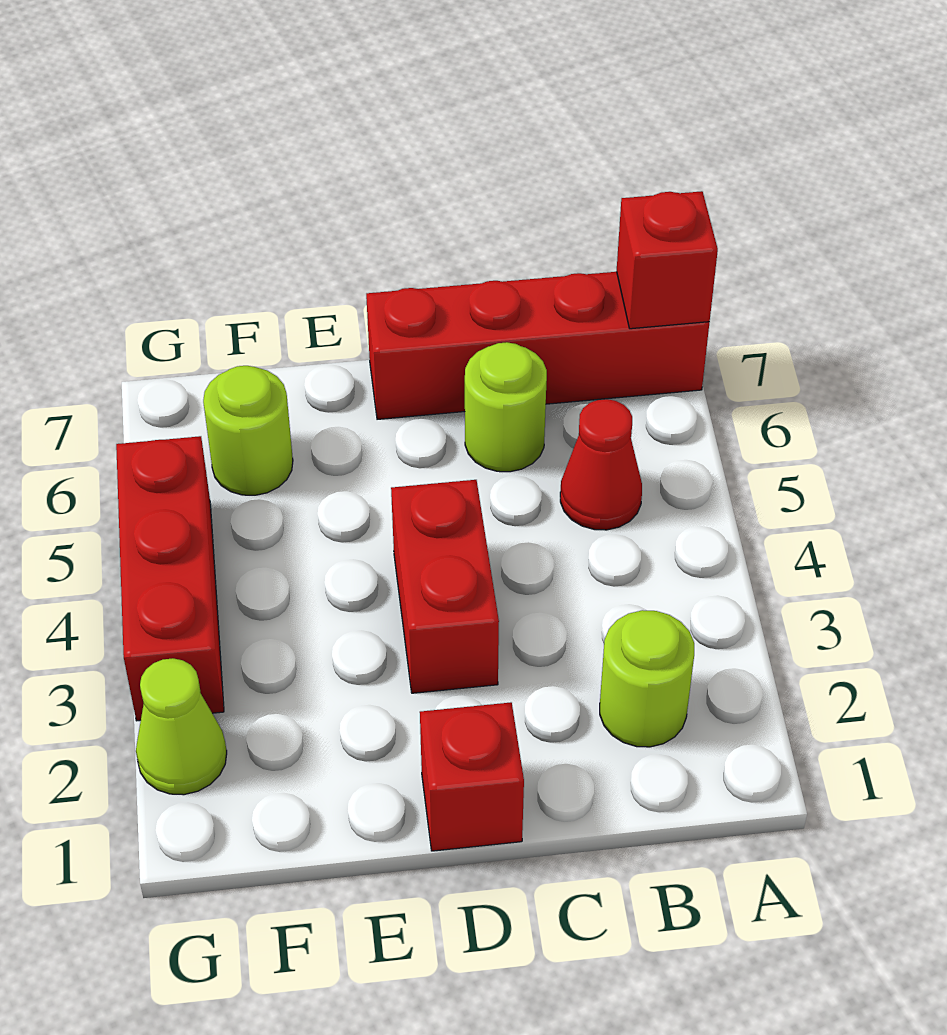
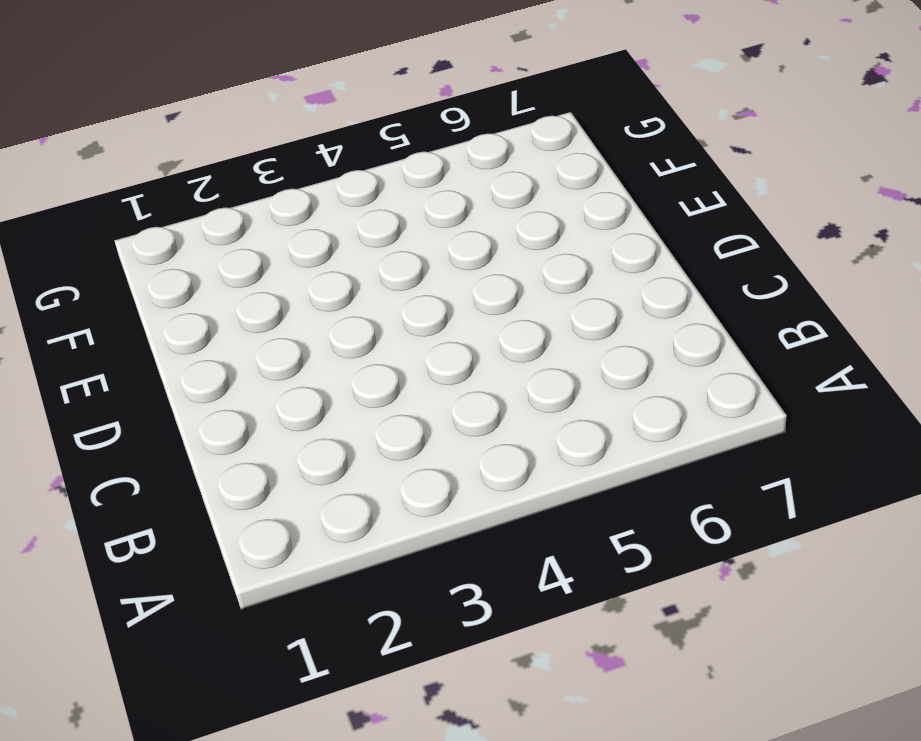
none -> red 1x4 brick [366,272,709,419]
none -> lime 1x1 round brick [600,610,694,747]

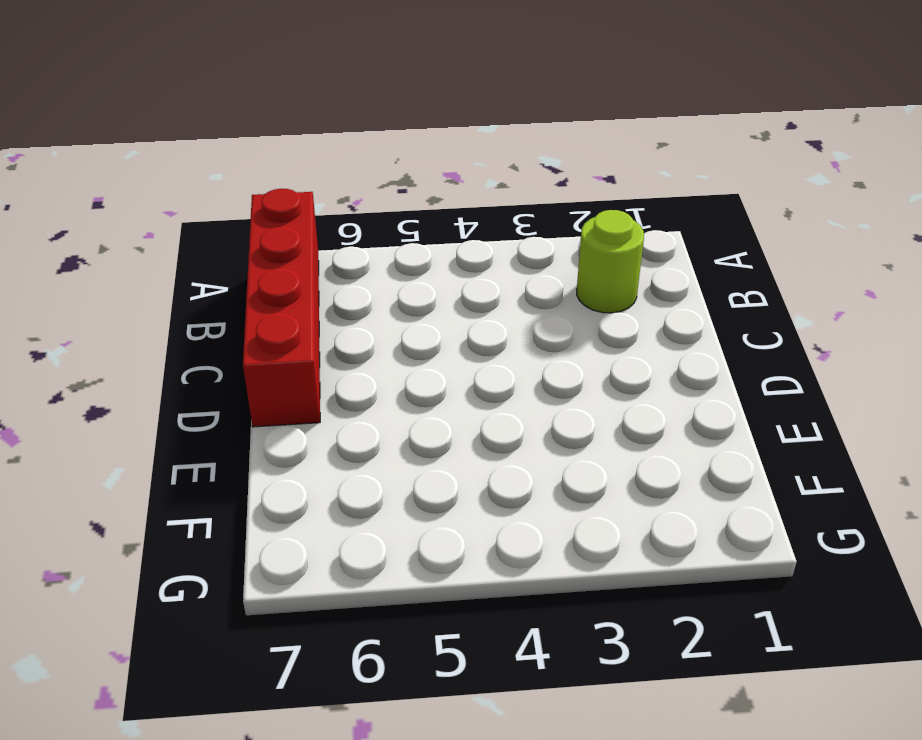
none -> red 1x1 cone [560,399,642,530]
none -> lime 1x1 round brick [465,342,547,472]

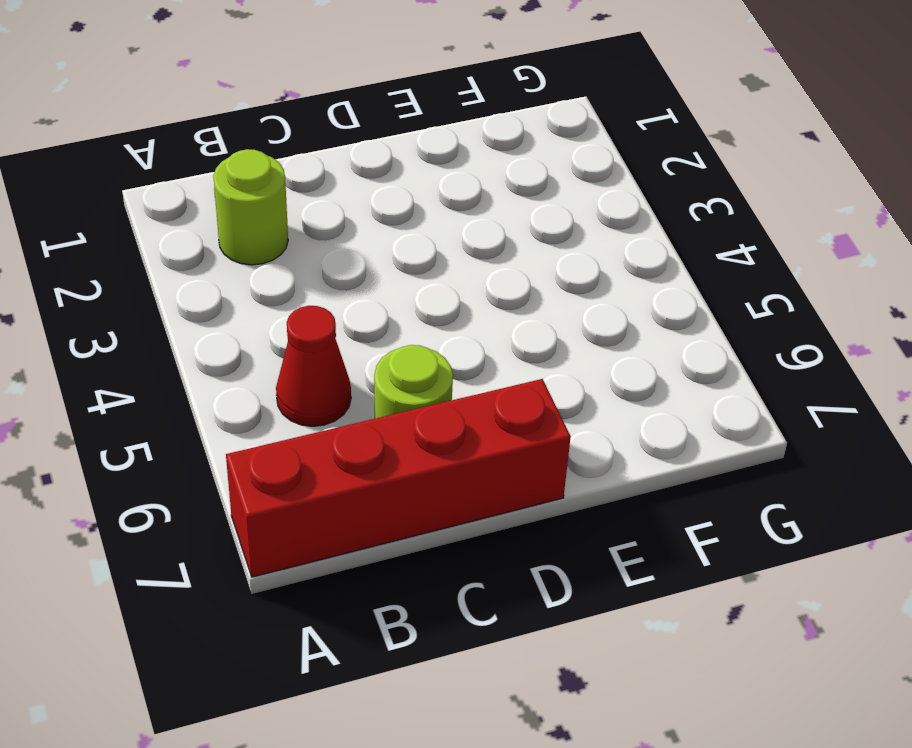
none -> red 1x1 brick [420,702,524,851]
none -> red 1x2 brick [391,480,499,693]

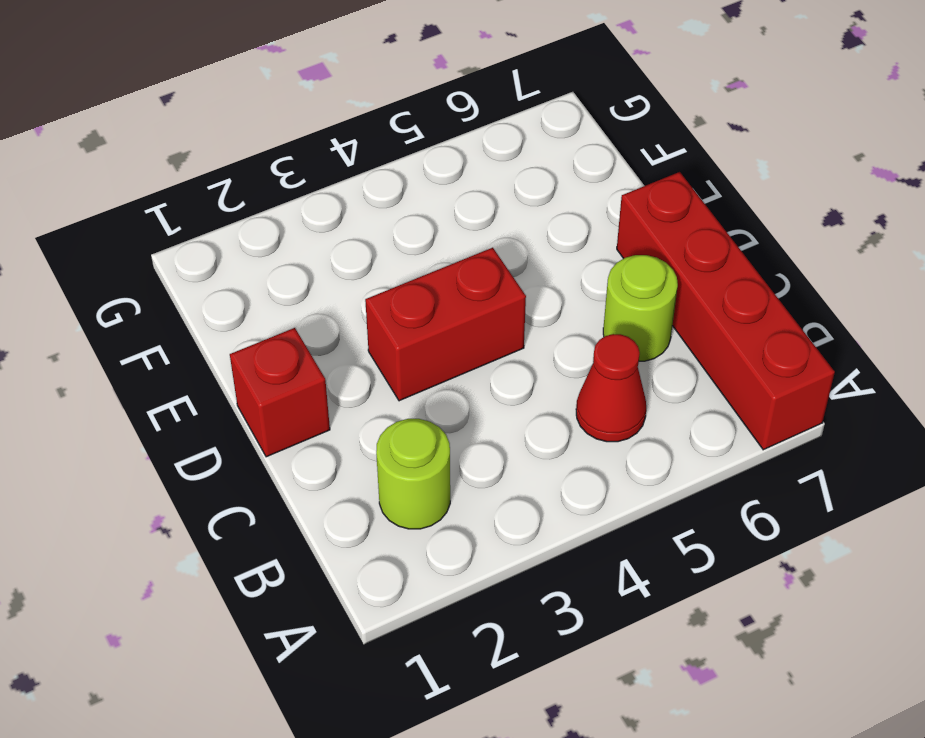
none -> lime 1x1 round brick [203,366,293,495]
none -> lime 1x1 cone [136,658,227,795]

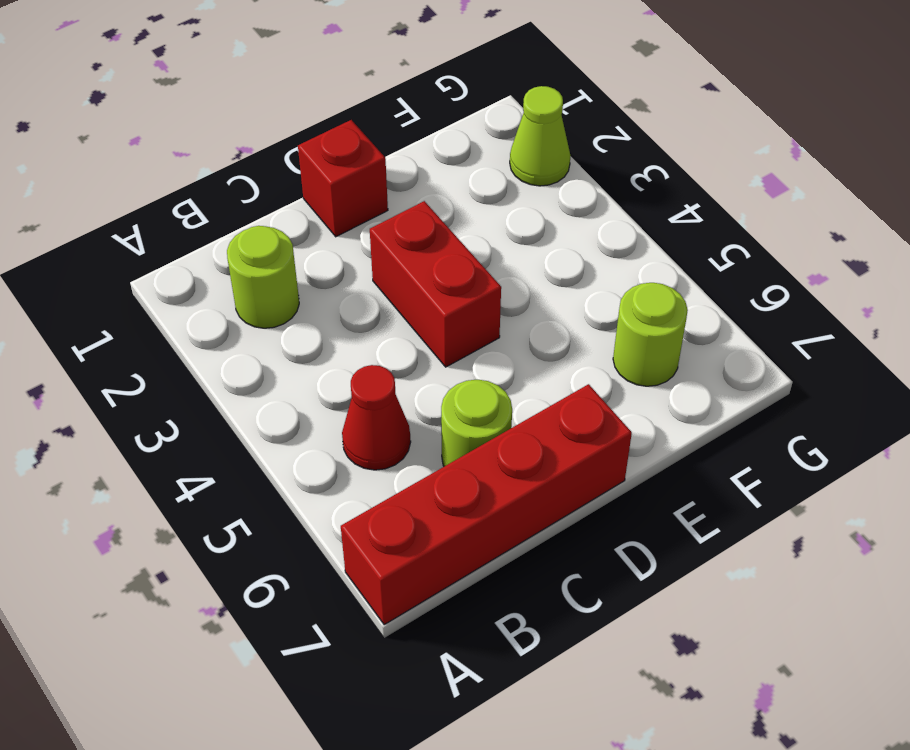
none -> red 1x3 brick [116,436,224,721]
none -> red 1x1 brick [617,191,718,329]

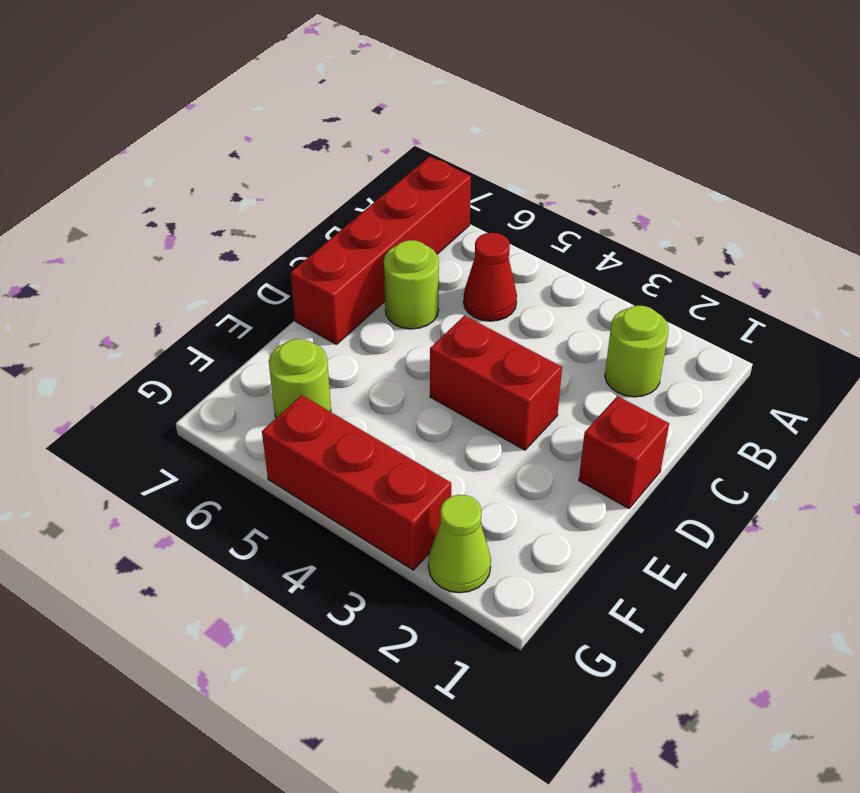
none -> red 1x1 brick [617,191,718,329]

